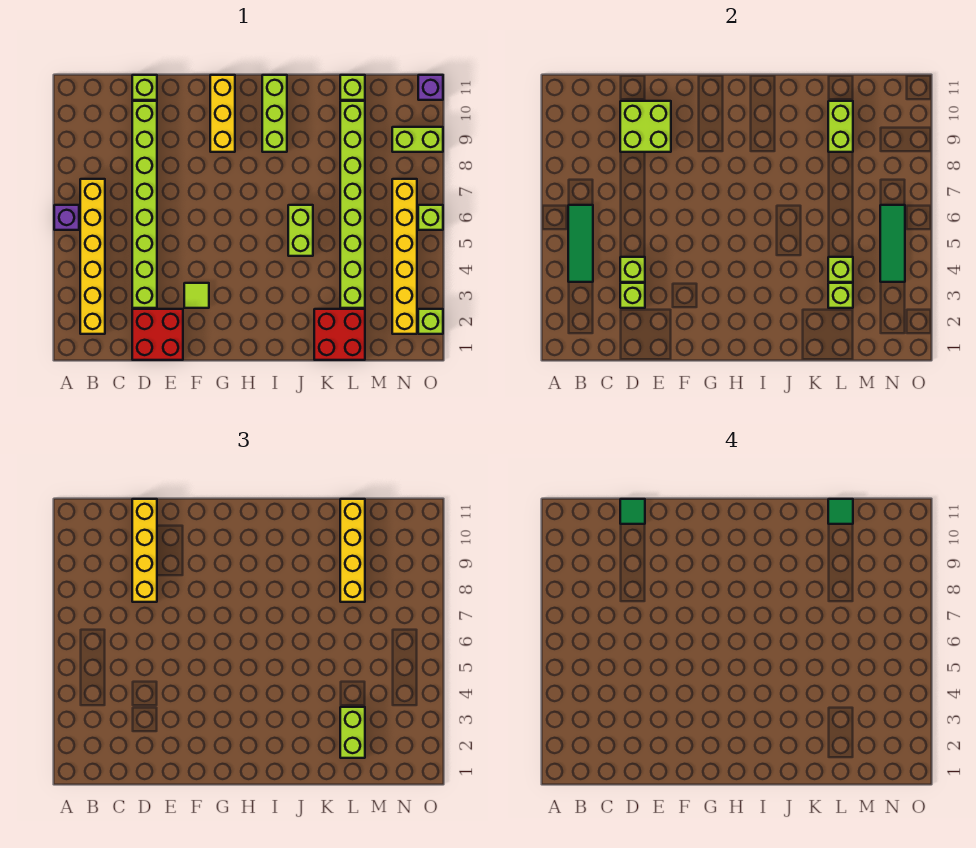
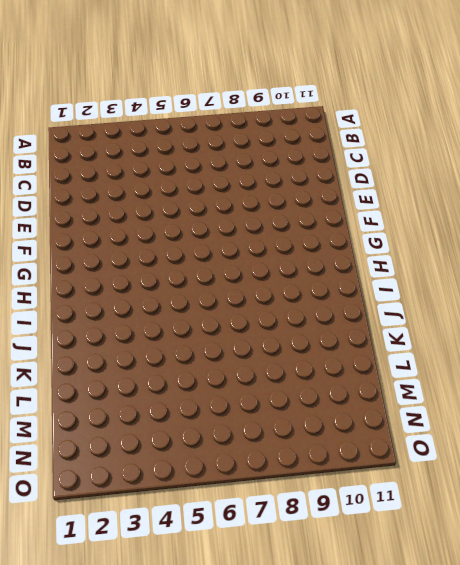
none -> purple 1x1 brick [54,205,79,230]
none -> yellow 1x6 brick [80,179,105,334]
none -> red 2x2 brick [132,309,183,360]
none -> lime 1x8 brick [132,101,157,308]

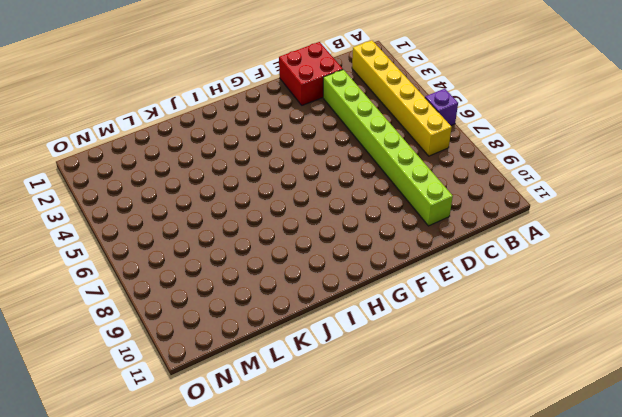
none -> lime 1x1 brick [132,75,157,100]
none -> lime 1x1 tile [184,283,209,308]
none -> yellow 1x3 brick [210,75,235,152]
none -> lime 1x3 brick [262,75,287,152]

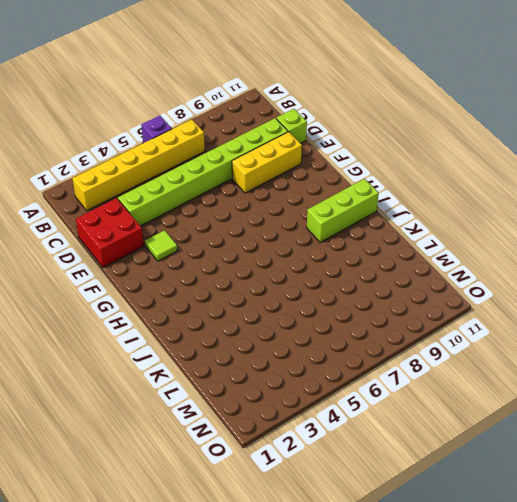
yellow 1x3 brick [232,132,302,193] -> yellow 1x3 brick moved to [210,75,235,152]
none -> lime 1x2 brick [288,205,313,256]
none -> red 2x2 brick [314,309,365,360]
none -> lime 1x8 brick [340,101,365,308]
none -> lime 1x1 brick [340,75,365,100]

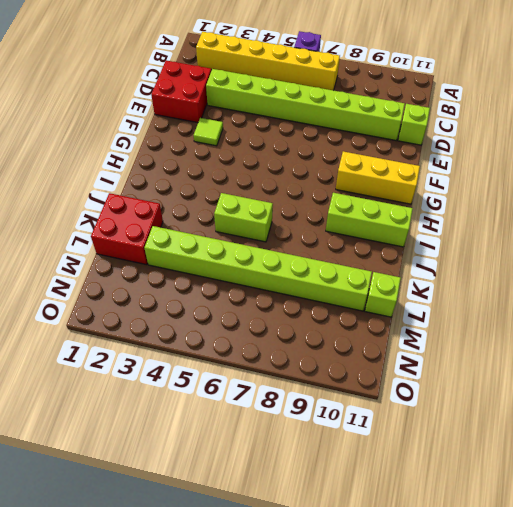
none -> yellow 1x6 brick [392,179,417,334]
none -> lime 1x2 brick [392,127,443,152]
none -> lime 1x1 brick [418,309,443,334]
none -> lime 1x1 brick [418,205,443,230]

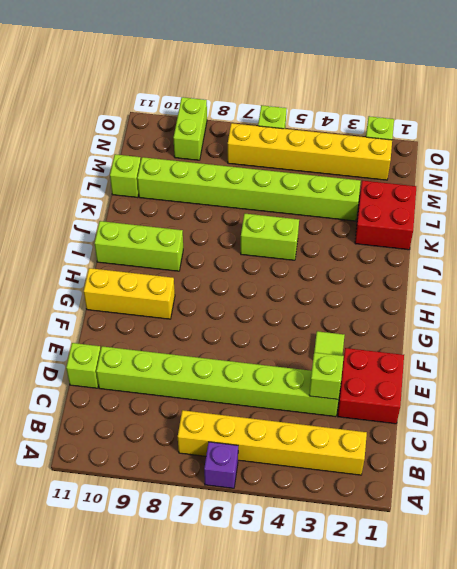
none -> purple 1x1 brick [418,75,443,100]
none -> green 1x3 tile [568,205,593,282]
none -> lime 1x1 brick [620,257,645,282]
none -> lime 2x2 brick [620,101,671,152]

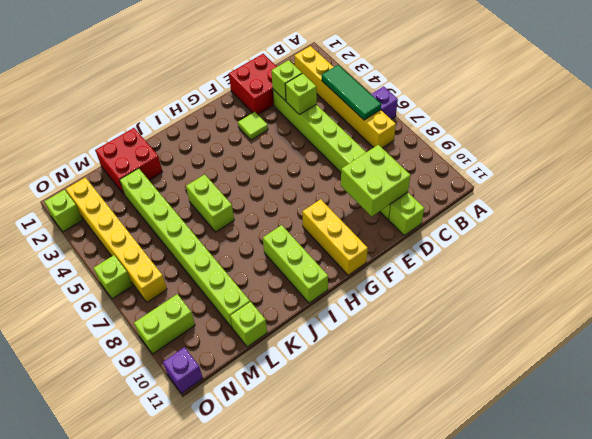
none -> lime 1x1 brick [828,283,853,308]
none -> lime 1x1 brick [828,257,853,282]
none -> lime 1x2 brick [828,101,853,152]
none -> green 1x3 tile [880,205,905,282]

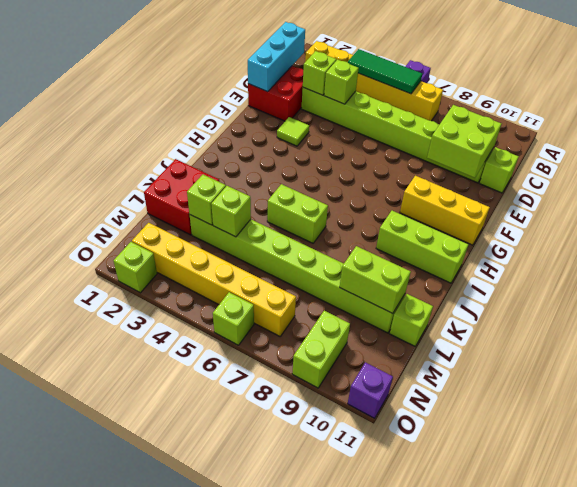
cyan 1x3 brick [248,22,305,92] -> none
none -> green 1x3 tile [880,205,905,282]
none -> yellow 1x4 brick [132,499,157,602]
none -> lime 1x2 brick [340,707,365,758]
none -> yellow 1x4 brick [340,499,365,602]

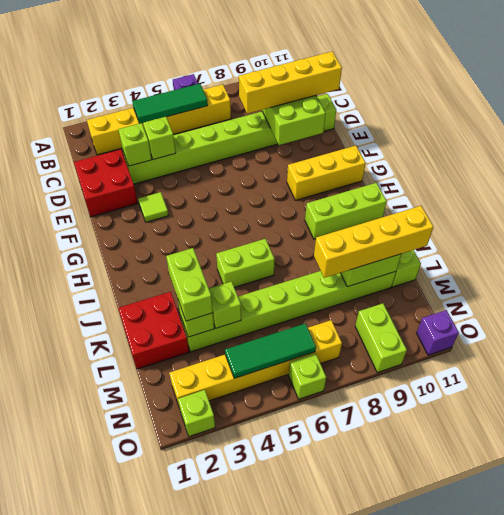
lime 1x2 brick [166,248,213,321] -> lime 1x2 brick turned to [340,707,365,758]
none -> green 1x1 tile [620,499,645,524]
none -> green 1x1 tile [828,499,853,524]

